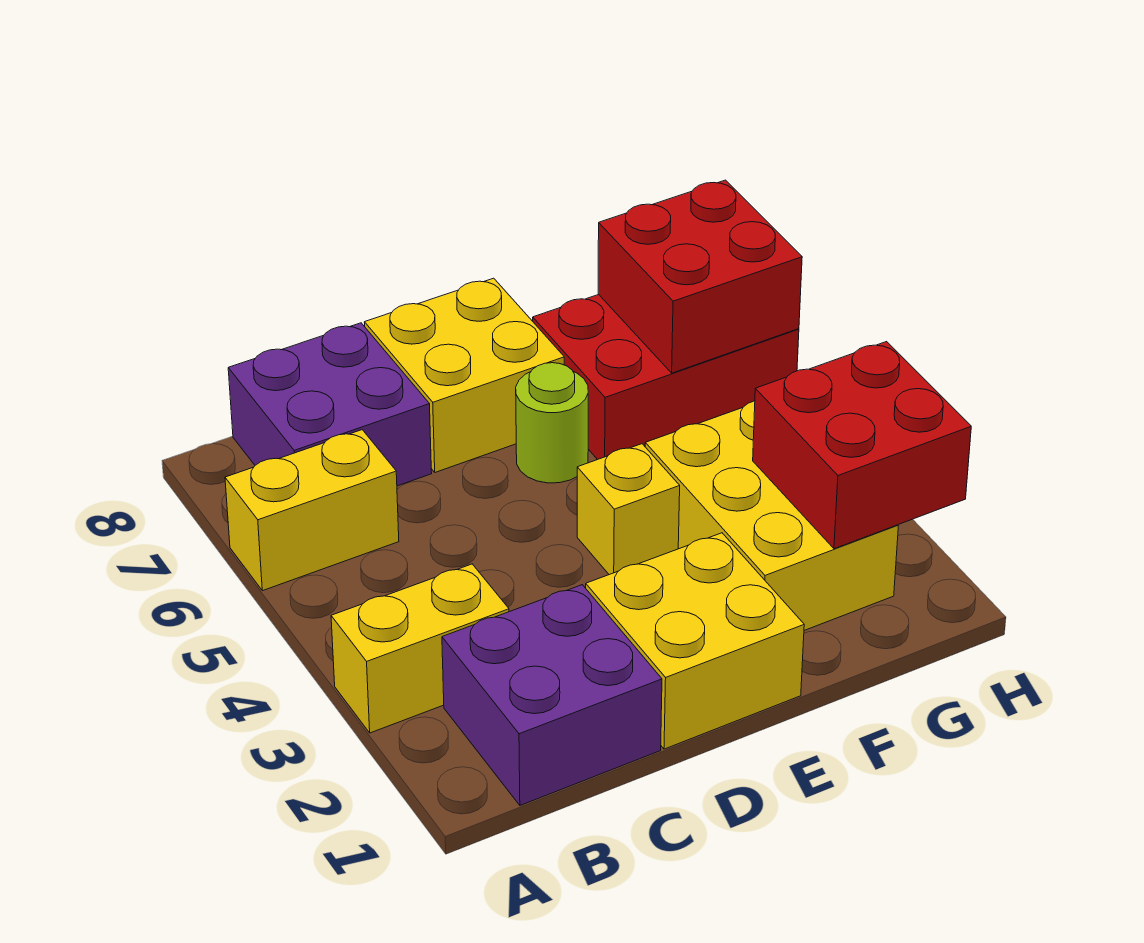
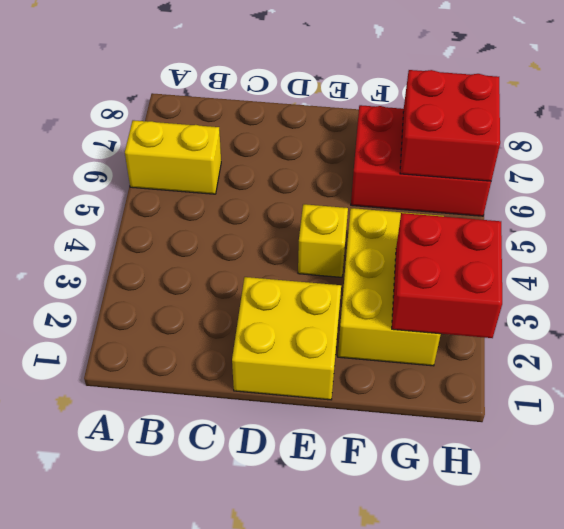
none -> yellow 1x2 brick [331,564,509,733]
none -> purple 2x2 brick [442,585,662,805]
none -> purple 2x2 brick [228,323,432,486]

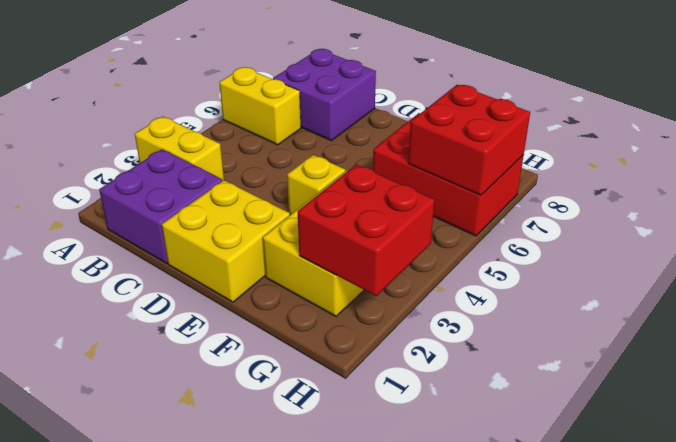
none -> yellow 2x2 brick [364,278,564,472]
none -> lime 1x1 round brick [516,363,588,483]

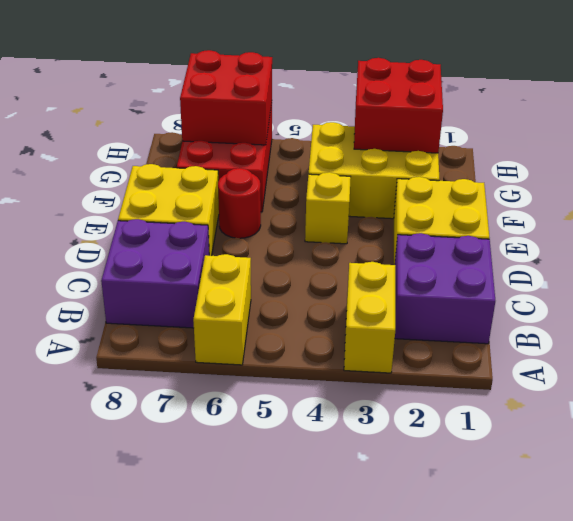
red 1x1 round brick [218,168,261,238] -> lime 1x1 round brick [516,363,588,483]

